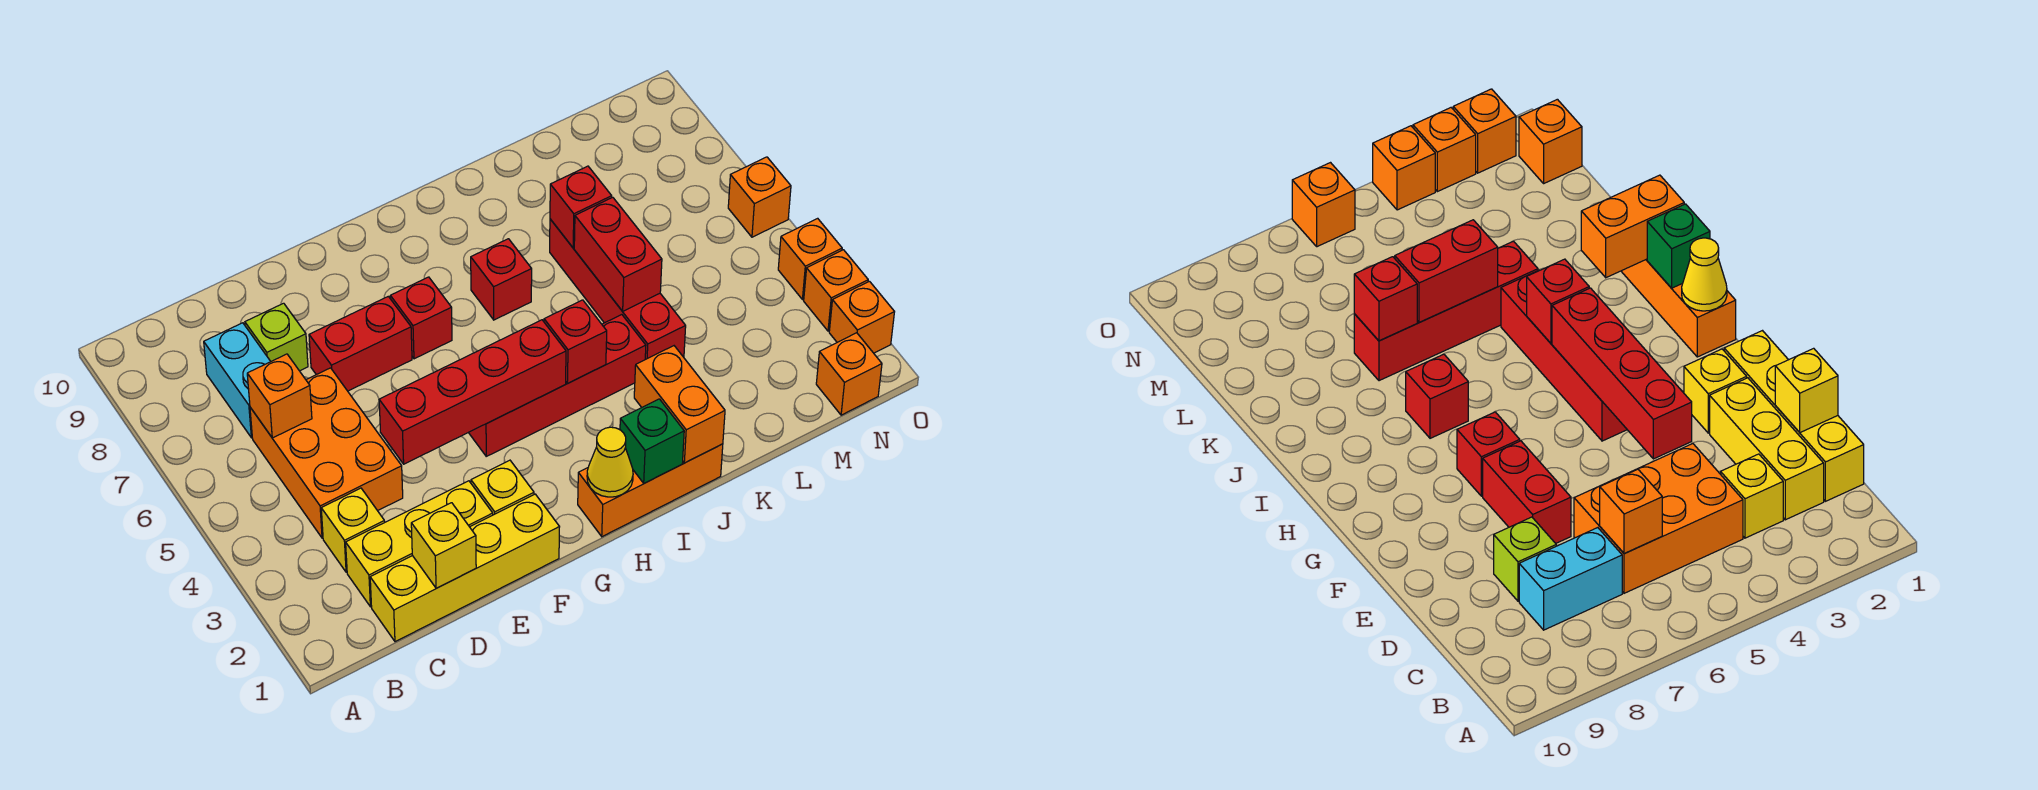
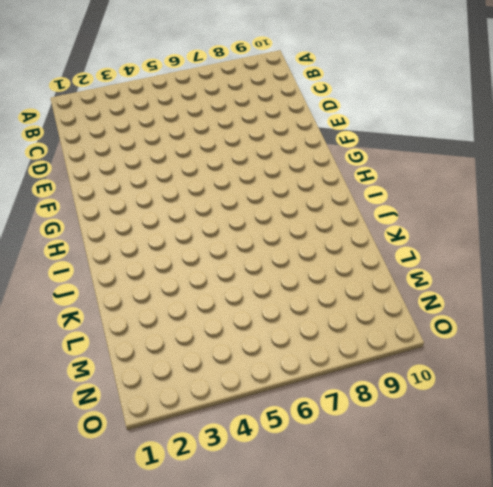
none -> yellow 1x4 brick [370,494,559,642]
none -> yellow 1x3 brick [346,481,493,607]
none -> yellow 1x1 brick [321,488,385,572]

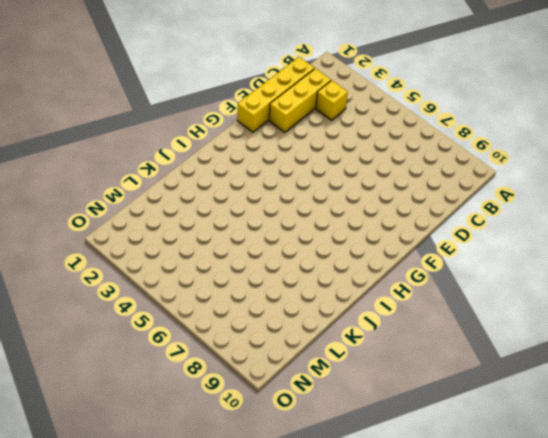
none -> orange 2x3 brick [250,368,403,538]
none -> cyan 1x2 brick [204,323,271,438]
none -> lime 1x1 brick [245,303,308,371]

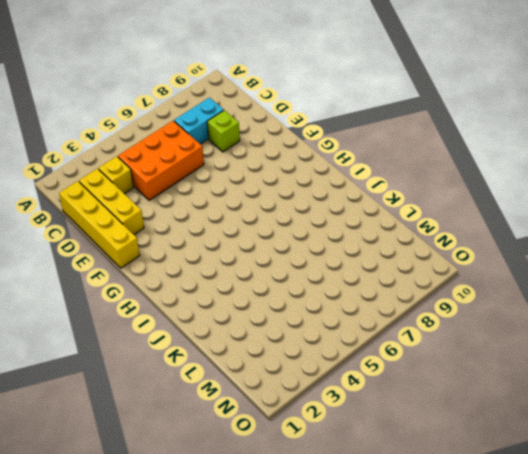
none -> red 1x2 brick [309,296,412,391]
none -> yellow 1x1 brick [471,460,534,515]
none -> red 1x4 brick [469,315,646,456]

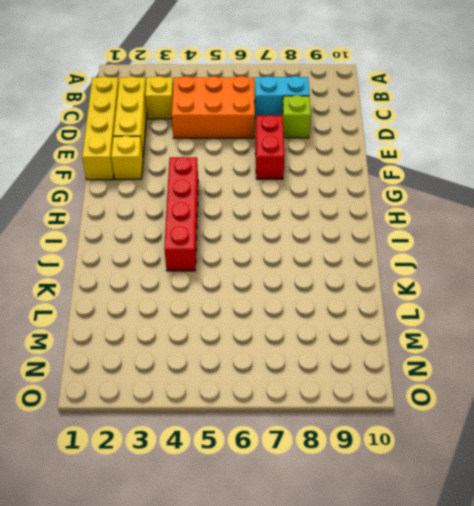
none -> red 1x1 brick [390,277,452,359]
none -> orange 1x3 brick [578,444,723,537]
none -> red 1x1 brick [471,239,532,320]

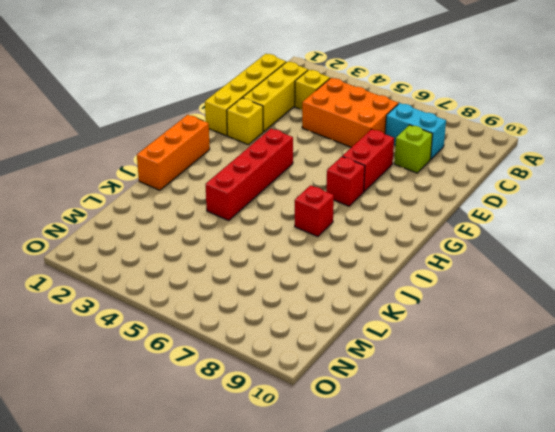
none -> red 1x4 brick [550,219,686,359]
none -> orange 1x1 brick [816,333,882,415]
none -> orange 1x1 brick [829,281,894,353]

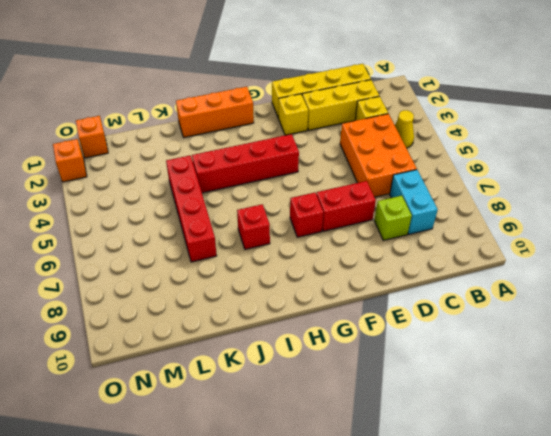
yellow 1x1 cone [395,110,414,148] -> yellow 1x1 cone moved to [587,427,633,497]
none -> orange 1x1 brick [804,250,868,331]
none -> orange 1x1 brick [778,218,842,300]
none -> orange 1x1 brick [728,157,791,237]

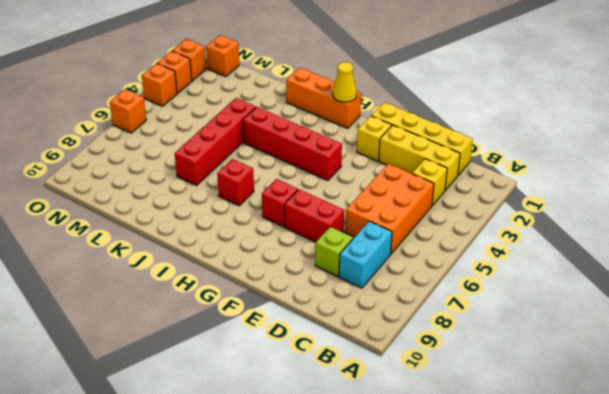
none -> orange 1x1 brick [247,354,312,438]
none -> yellow 1x1 brick [411,503,476,588]
none -> red 1x4 brick [379,320,566,464]

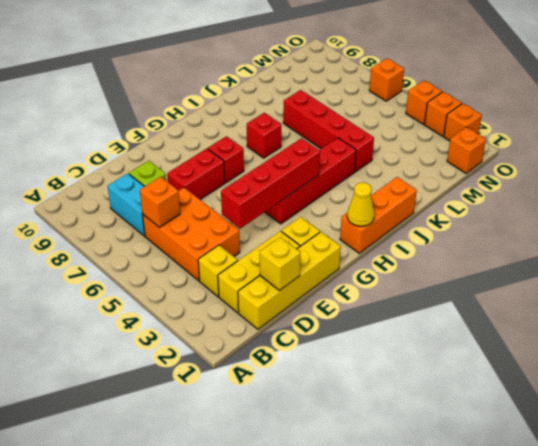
none -> green 1x1 brick [620,399,684,483]
none -> red 1x1 brick [544,300,607,383]
none -> orange 1x2 brick [634,346,725,463]

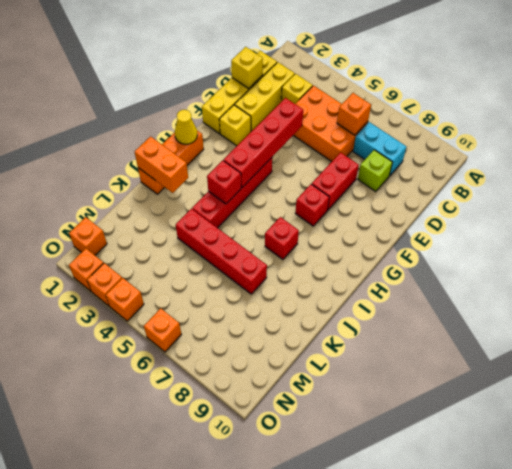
none -> green 1x1 brick [620,399,684,483]
none -> red 1x2 brick [574,197,662,311]
none -> red 1x1 brick [550,166,612,248]

